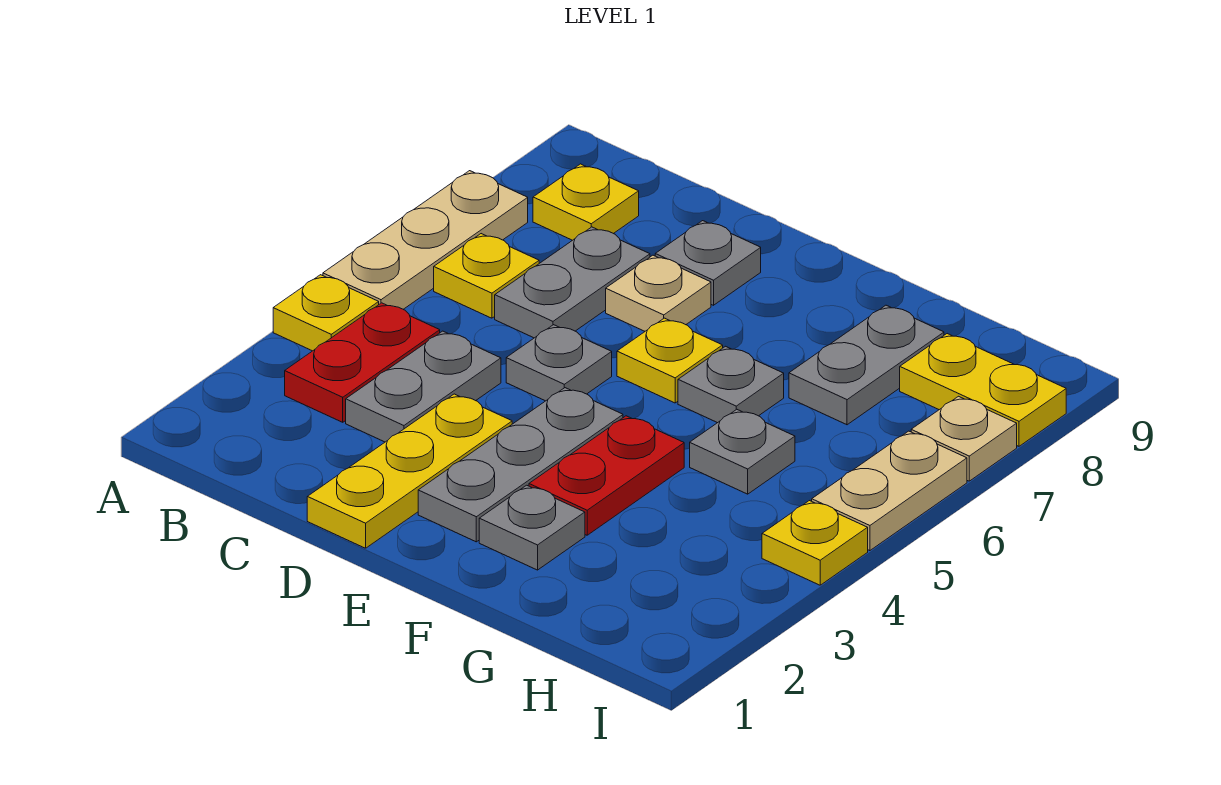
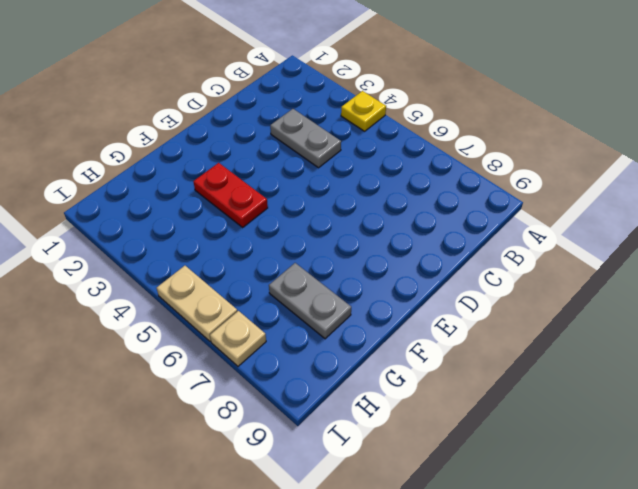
none -> tan 1x3 plate [323,171,528,309]
none -> red 1x2 plate [285,303,440,422]
none -> yellow 1x1 plate [434,234,539,318]

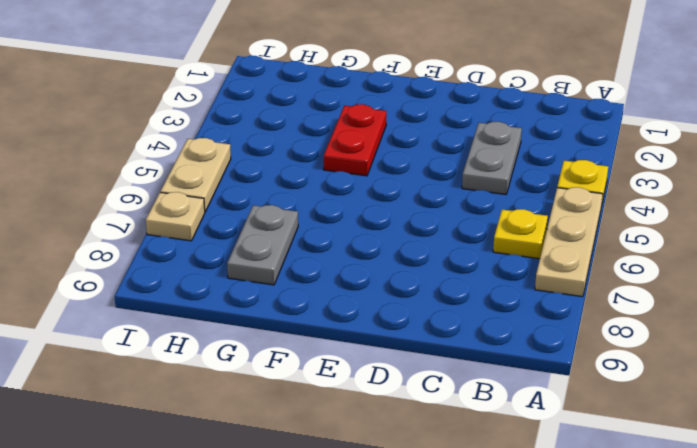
none -> red 1x2 plate [285,303,440,422]
none -> yellow 1x1 plate [533,164,639,240]
none -> grey 1x2 plate [495,227,650,338]

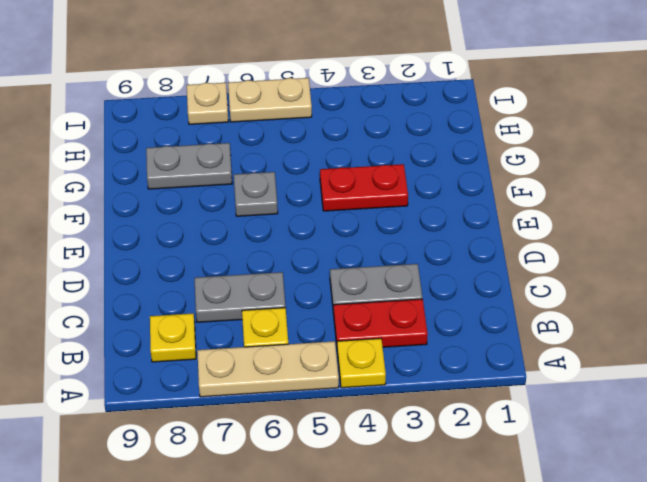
none -> yellow 1x3 plate [307,394,512,548]
none -> grey 1x1 plate [506,325,612,401]
none -> tan 1x1 plate [606,255,711,331]

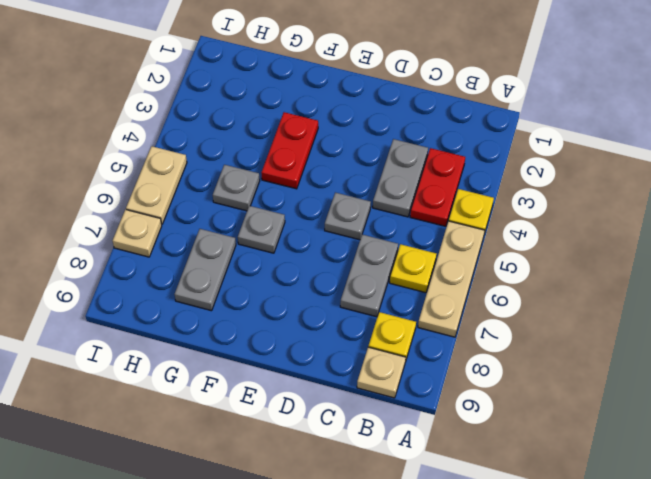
tan 1x1 plate [357,347,406,398] -> tan 1x1 plate moved to [606,255,711,331]
none -> yellow 1x3 plate [307,394,512,548]
none -> grey 1x1 plate [655,221,761,305]
none -> grey 1x3 plate [418,388,623,542]

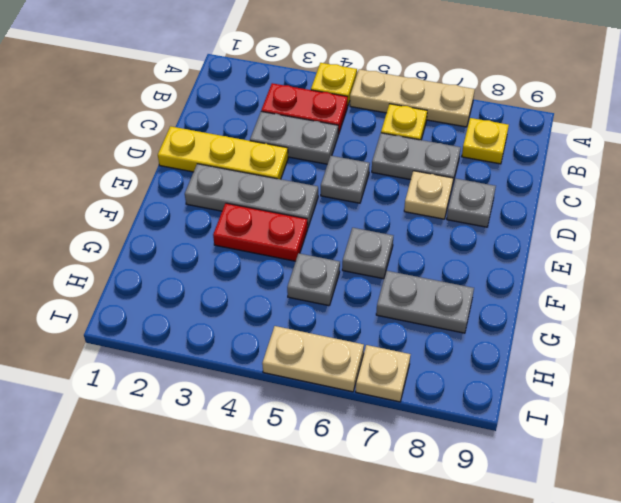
none -> yellow 1x1 plate [617,318,723,403]
none -> grey 1x1 plate [479,485,585,570]
none -> yellow 1x2 plate [900,334,1066,446]

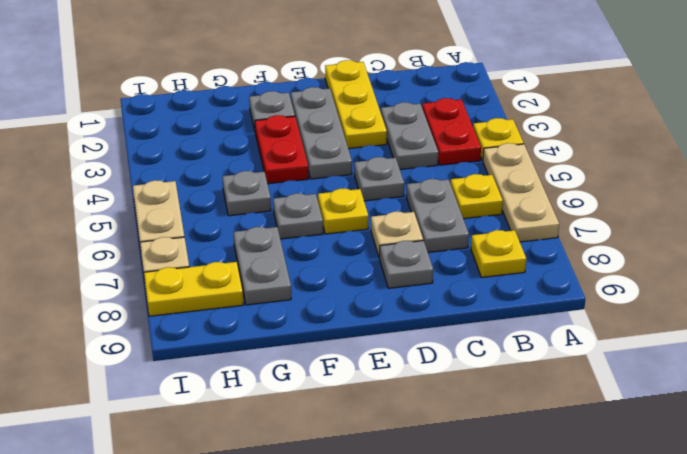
none -> yellow 1x1 plate [762,501,868,585]

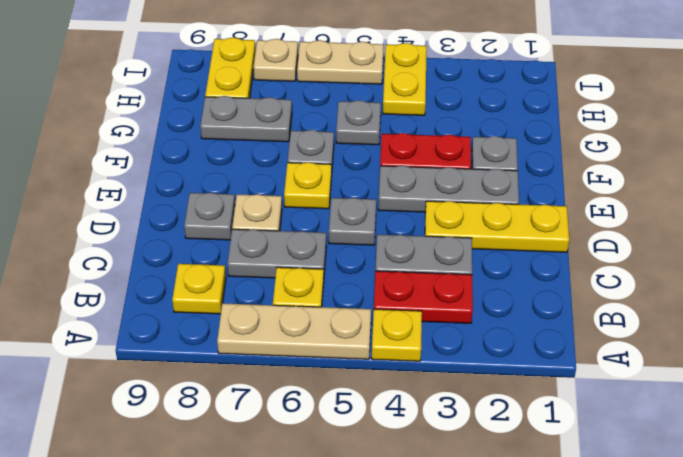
yellow 1x2 plate [383,43,427,115] -> yellow 1x1 plate [762,501,868,585]

